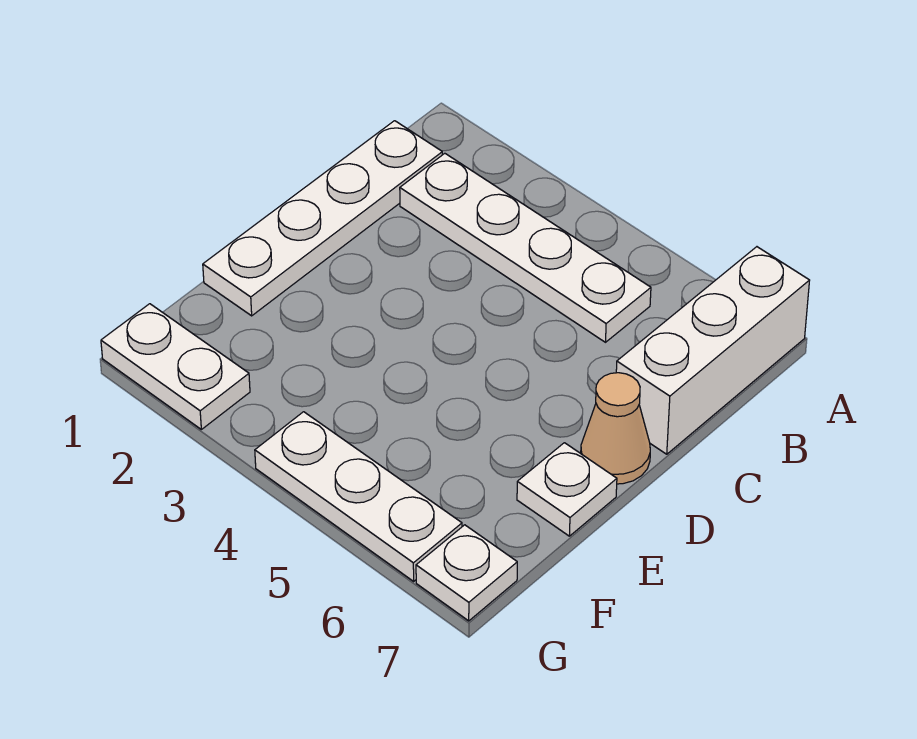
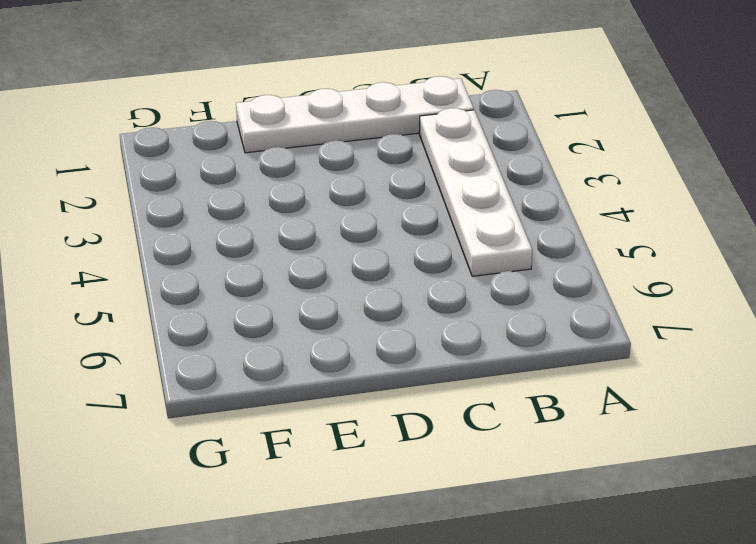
none -> white 1x3 brick [616,247,810,454]
none -> tan 1x1 cone [581,373,650,484]

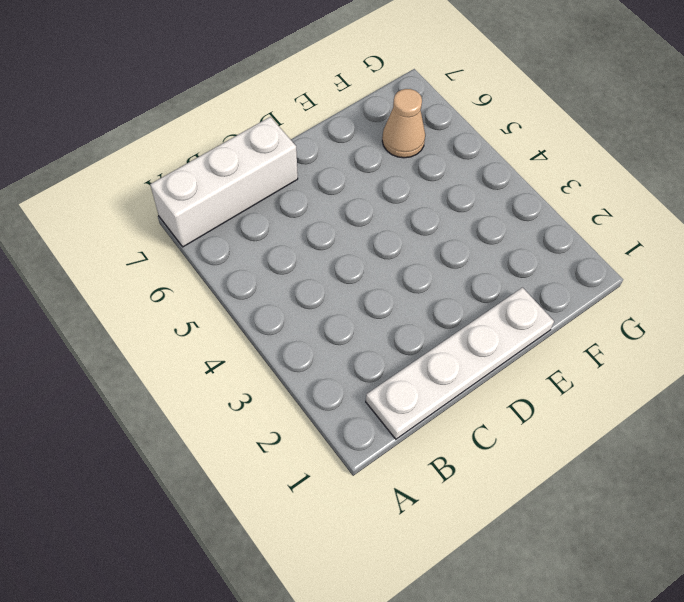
tan 1x1 cone [382,89,425,158] -> tan 1x1 cone moved to [581,373,650,484]
none -> white 1x4 plate [400,153,651,342]
none -> white 1x1 plate [517,443,617,536]

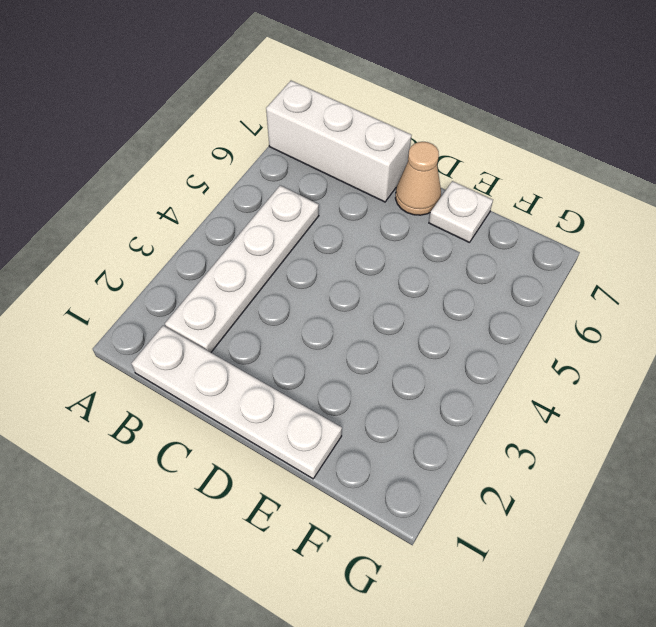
none -> white 1x2 plate [101,304,250,429]
none -> white 1x3 plate [255,412,462,581]

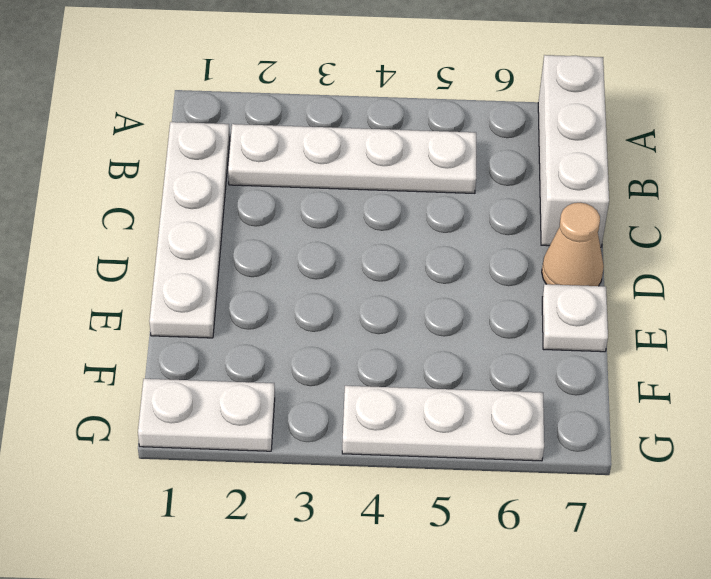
none -> white 1x1 plate [416,525,517,621]

